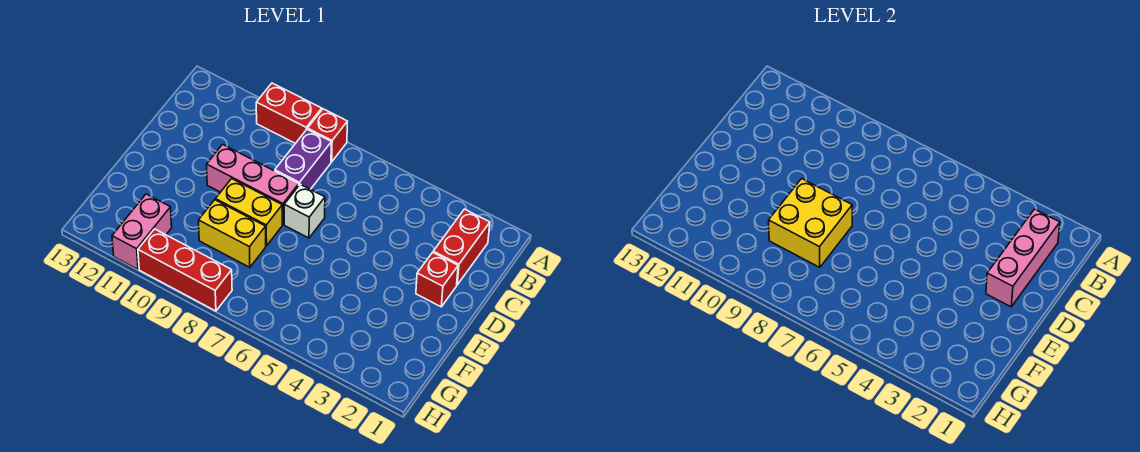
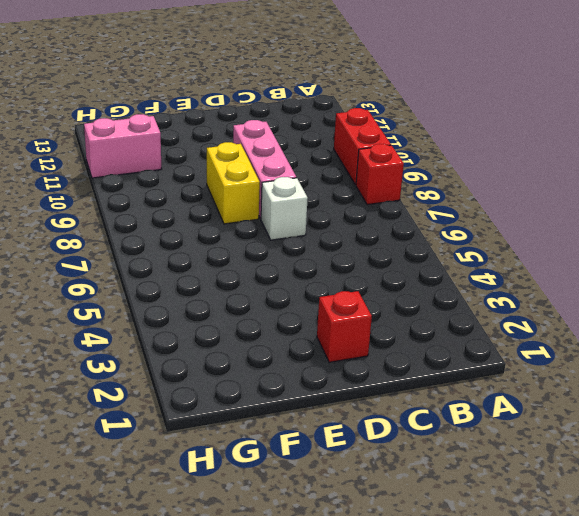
none -> red 1x2 brick [433,209,490,285]
none -> purple 1x2 brick [275,129,331,189]
none -> yellow 1x2 brick [199,200,266,267]

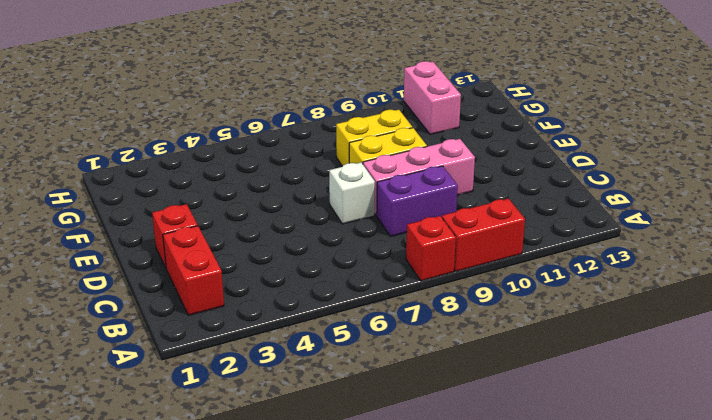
purple 1x2 brick [377,166,458,237] -> purple 1x2 brick turned to [275,129,331,189]
none -> red 1x3 brick [138,229,232,311]
none -> pink 1x3 brick [986,209,1060,307]
none -> yellow 2x2 brick [769,179,852,267]

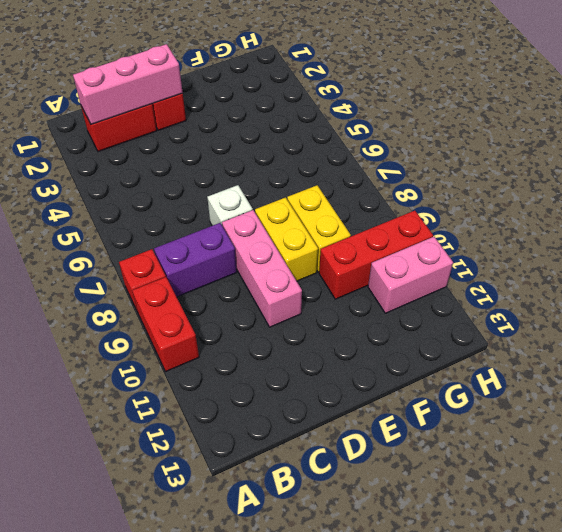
red 1x3 brick [319,211,433,299] -> red 1x3 brick turned to [138,229,232,311]
none -> yellow 2x2 brick [769,179,852,267]

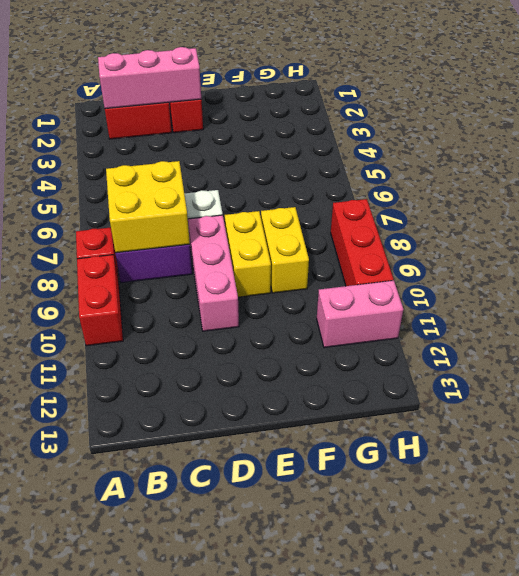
yellow 2x2 brick [106,161,190,253] -> yellow 2x2 brick moved to [769,179,852,267]

